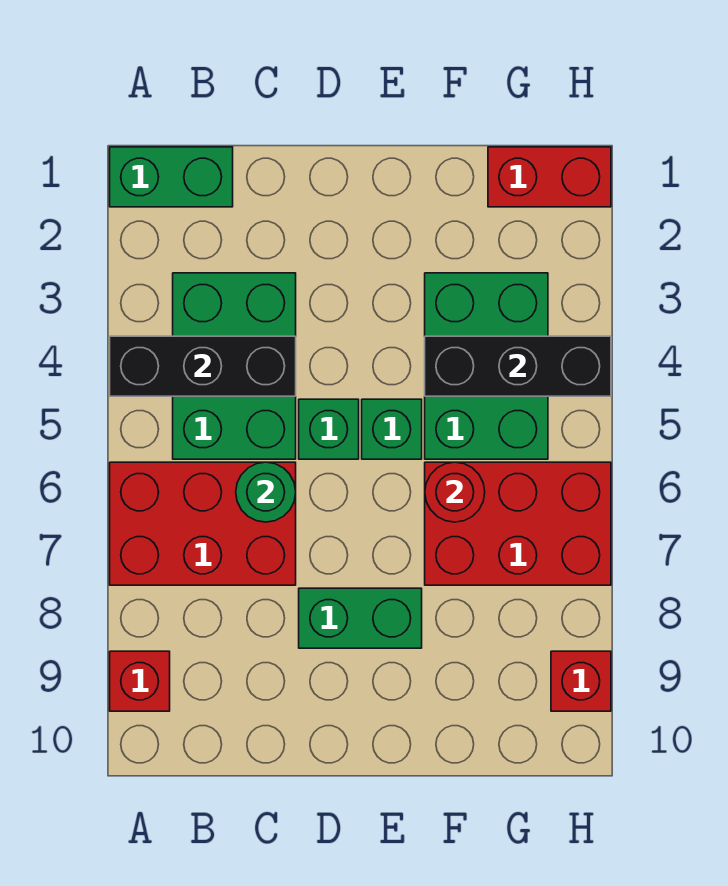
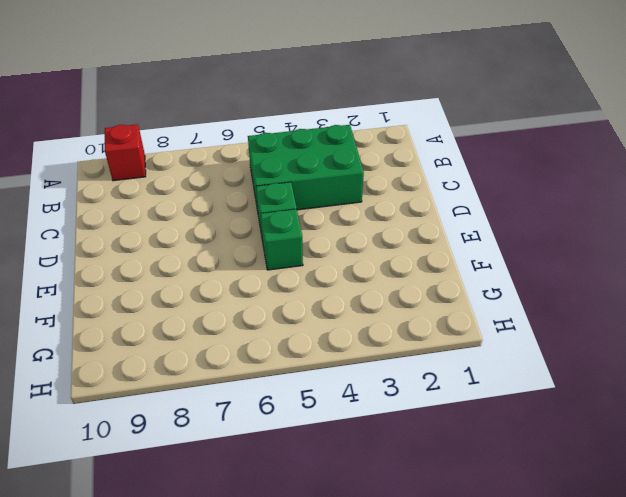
none -> green 1x2 brick [110,147,233,207]
none -> red 2x3 brick [110,462,296,585]
none -> green 1x2 brick [299,588,422,648]

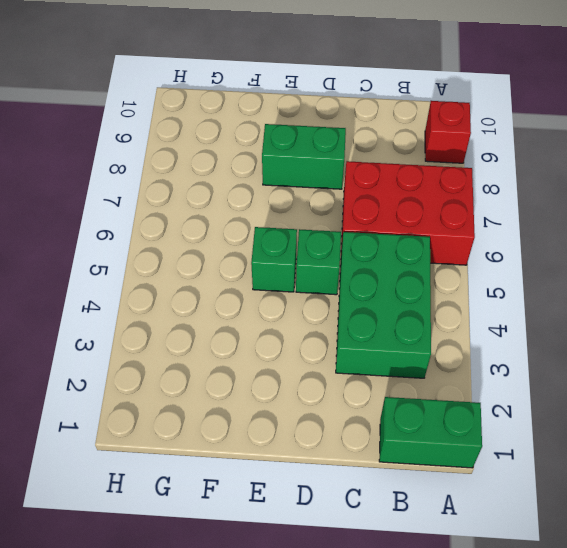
none -> green 2x3 brick [425,273,548,459]
none -> red 2x3 brick [425,462,611,585]
none -> red 1x2 brick [488,147,611,207]

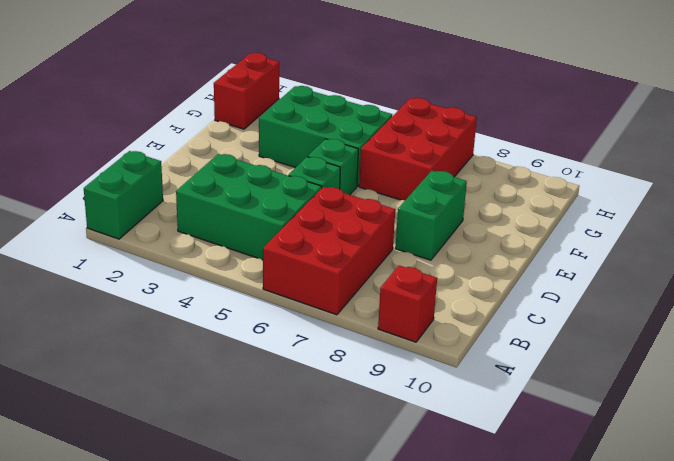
none -> red 1x1 brick [551,651,611,711]
none -> black 1x3 brick [110,336,296,396]
none -> green 1x1 round brick [236,462,296,522]

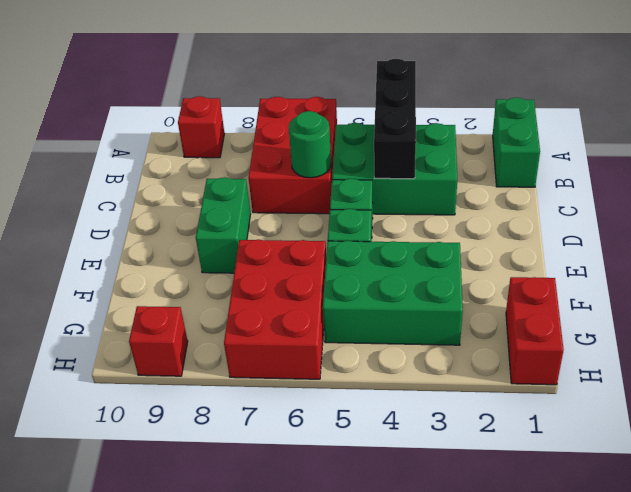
none -> black 1x3 brick [425,336,611,396]
none -> red 1x1 round brick [425,462,485,522]

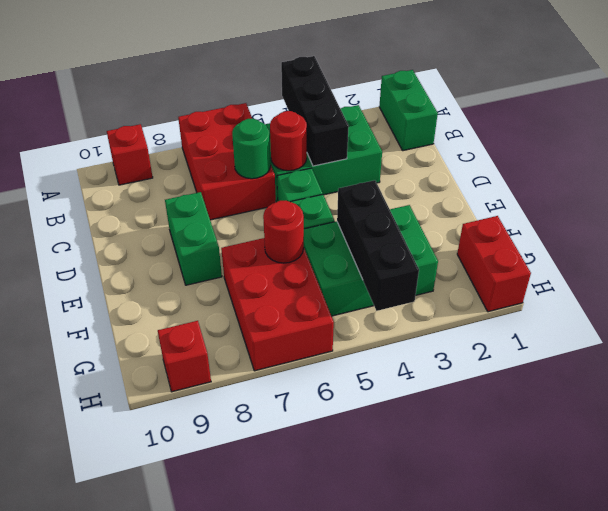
red 1x1 round brick [270,111,307,171] -> none

